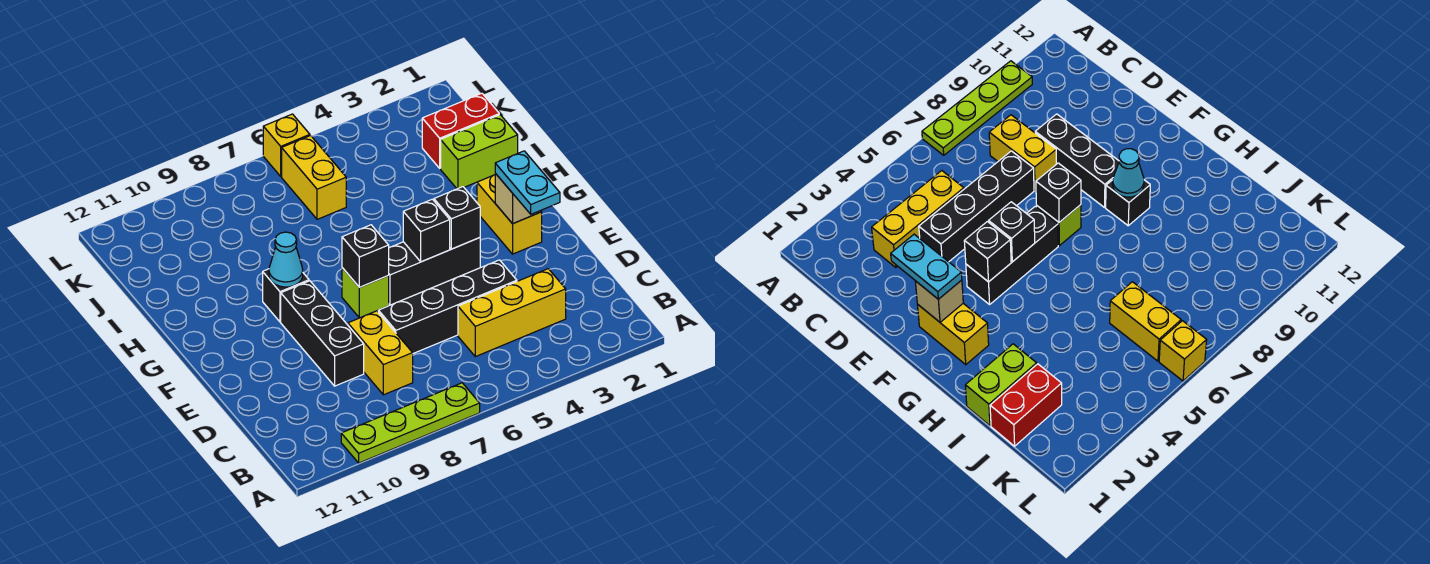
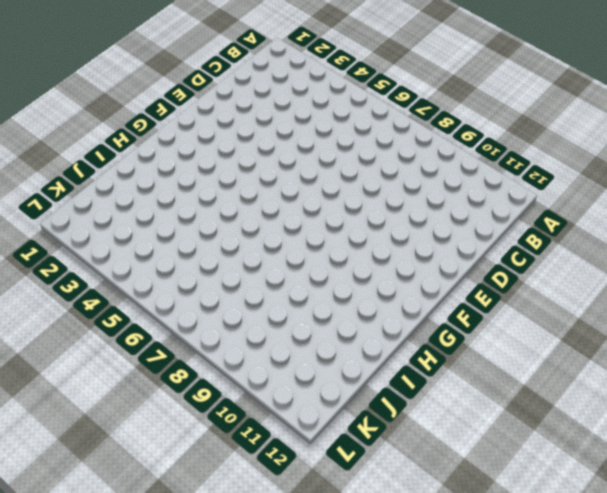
none -> lime 1x4 plate [341,383,480,463]
none -> yellow 1x3 brick [458,269,566,357]
none -> yellow 1x2 brick [348,311,413,395]

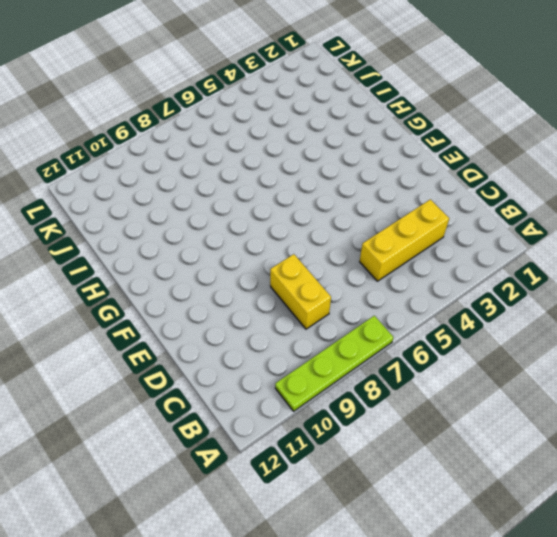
none -> black 1x4 brick [378,260,517,353]
none -> black 1x3 brick [281,281,364,386]
none -> yellow 1x2 brick [477,175,542,254]

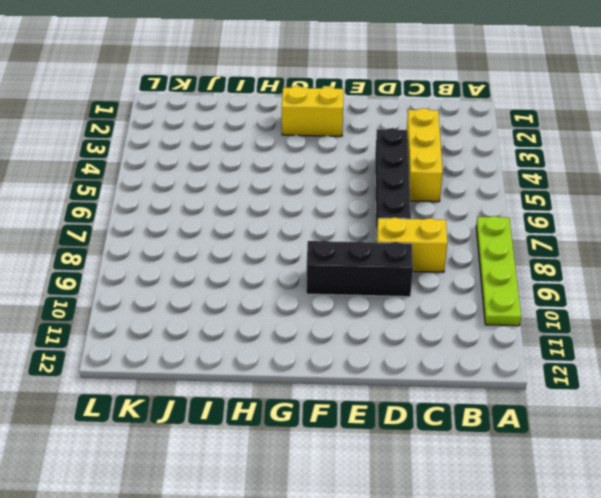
none -> black 1x3 brick [388,238,480,305]
none -> lime 1x1 brick [342,268,389,318]
none -> black 1x1 brick [263,269,309,322]

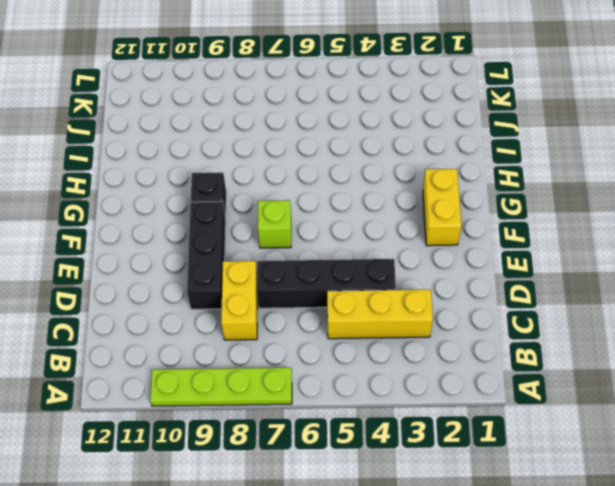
none -> black 1x3 brick [388,238,480,305]
none -> lime 1x2 brick [441,115,518,189]
none -> red 1x2 brick [422,93,499,168]

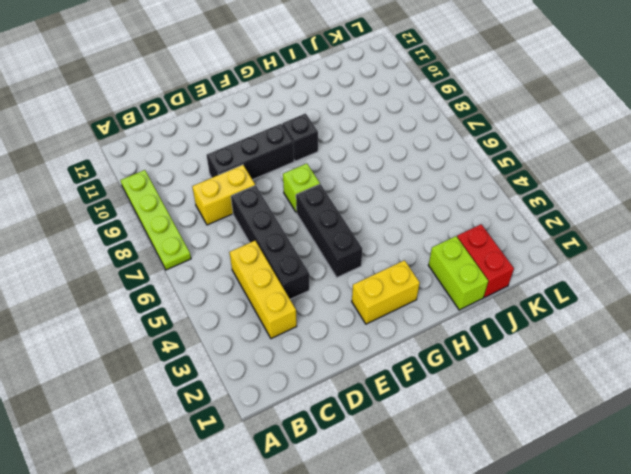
none -> yellow 1x2 brick [282,136,346,219]
none -> yellow 1x1 brick [263,114,310,176]
none -> tan 1x1 brick [495,174,542,224]

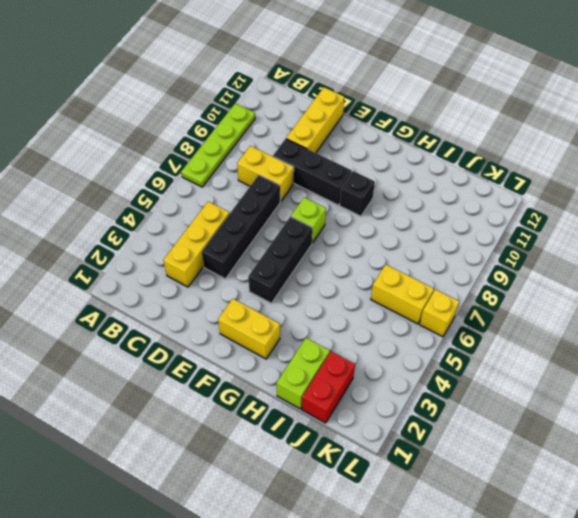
yellow 1x3 brick [286,87,344,153] -> none
none -> tan 1x1 brick [495,174,542,224]
none -> black 1x1 brick [434,187,480,249]
none -> black 1x1 brick [403,199,450,262]

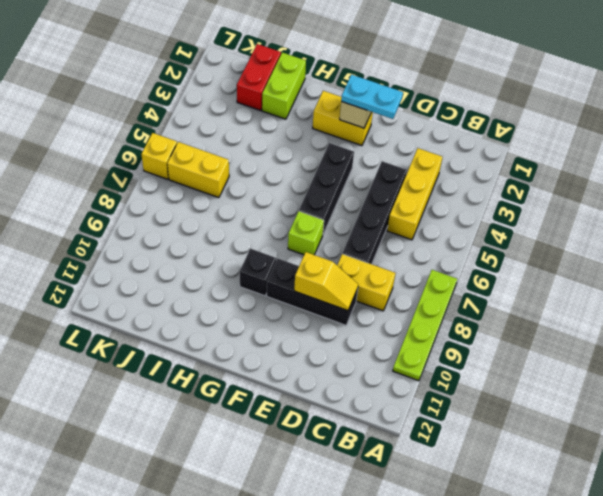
yellow 1x2 slope [294,252,358,311] -> none
none -> black 1x1 brick [434,187,480,249]
none -> black 1x1 brick [403,199,450,262]
none -> black 1x1 brick [342,225,389,287]

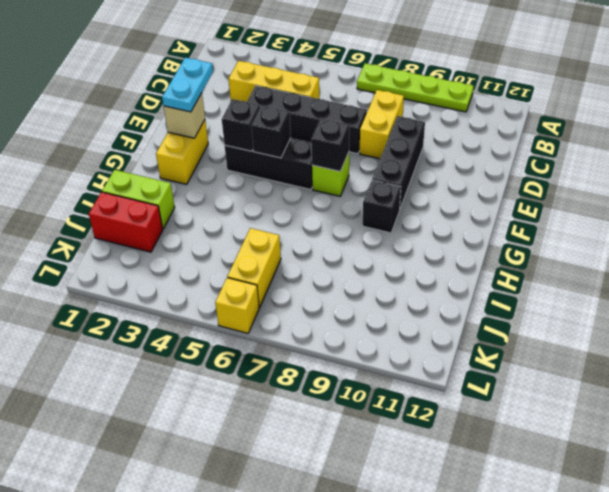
none -> cyan 1x1 cone [269,232,303,287]

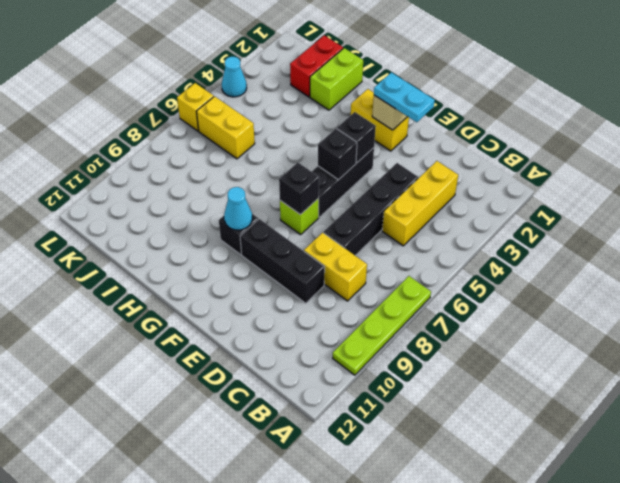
cyan 1x1 cone [222,57,247,97] -> none

